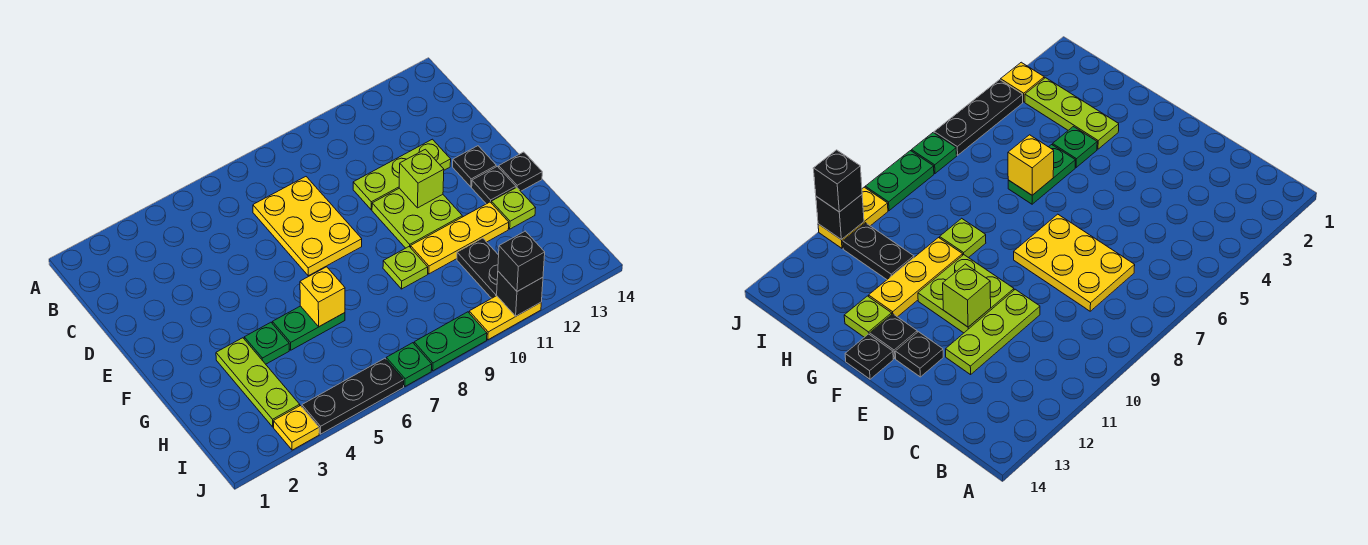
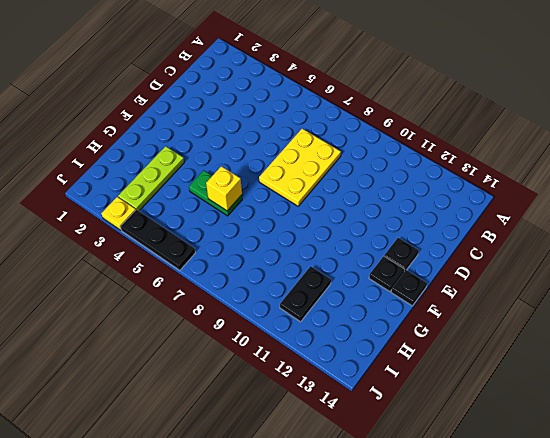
none -> lime 1x3 plate [353,139,451,210]
none -> lime 2x2 plate [372,188,462,248]
none -> green 1x1 plate [244,322,289,364]

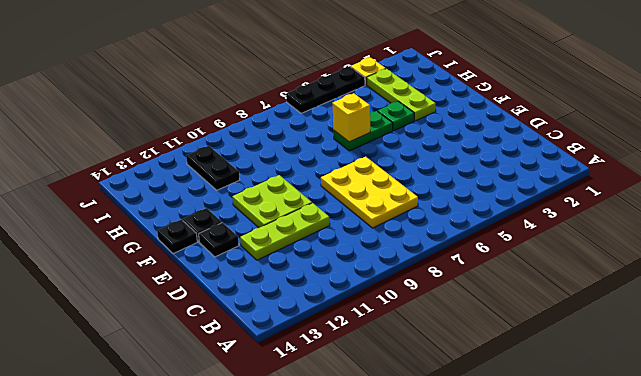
none -> lime 1x1 plate [383,247,428,289]
none -> yellow 1x3 plate [411,202,509,274]
none -> lime 1x1 plate [491,187,535,229]

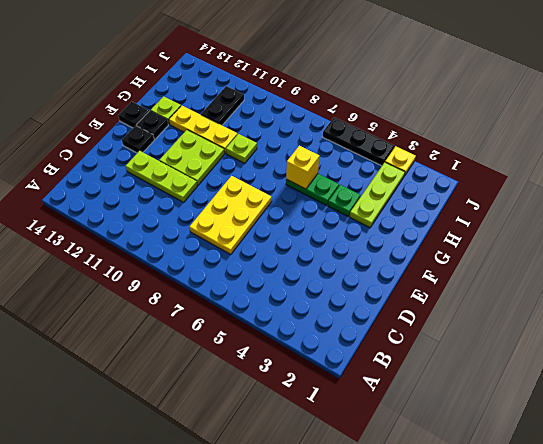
none -> green 1x1 plate [386,343,432,386]
none -> green 1x2 plate [414,312,487,371]
none -> yellow 1x2 plate [469,296,541,340]

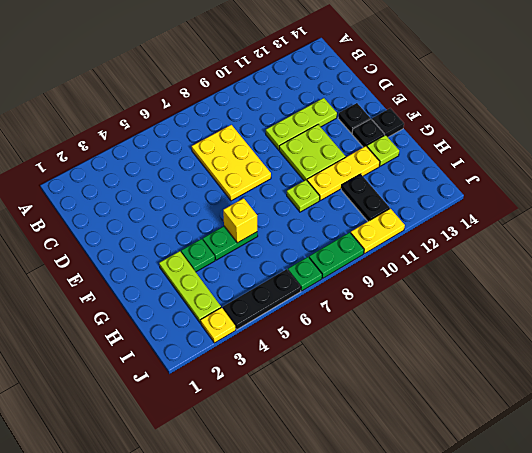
none -> lime 1x1 brick [399,149,444,208]
none -> black 1x1 brick [497,271,543,316]
none -> black 1x1 brick [498,231,545,291]

